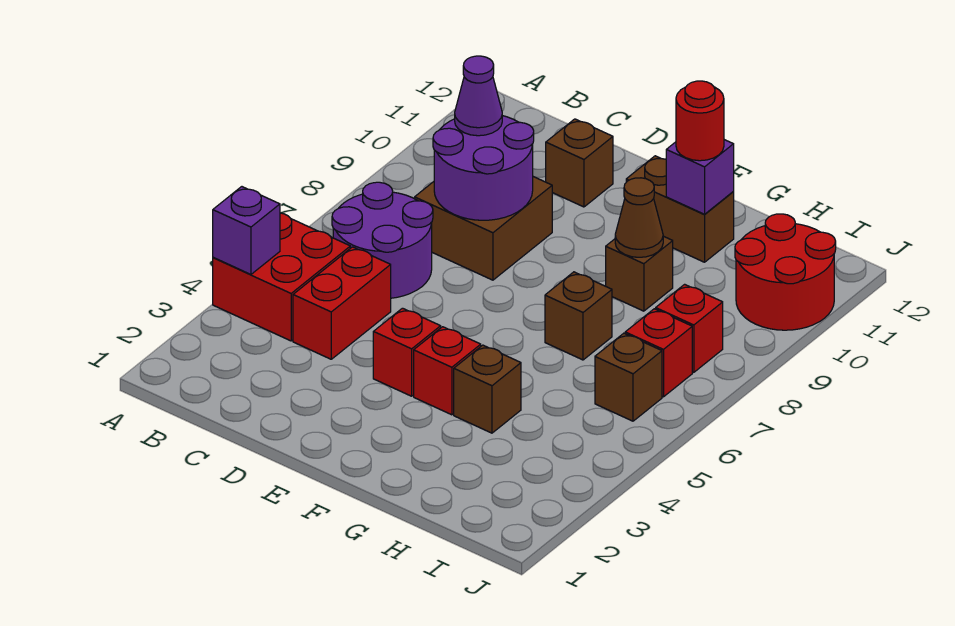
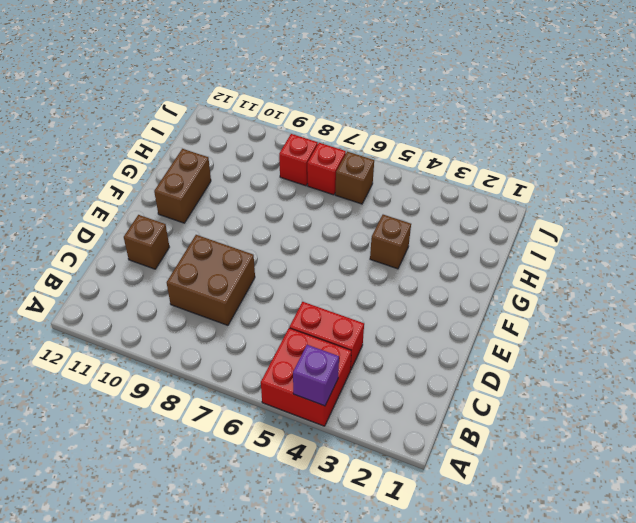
none -> purple 2x2 round brick [332,182,433,298]
none -> red 1x1 brick [373,308,441,396]
none -> red 1x1 brick [414,327,481,415]

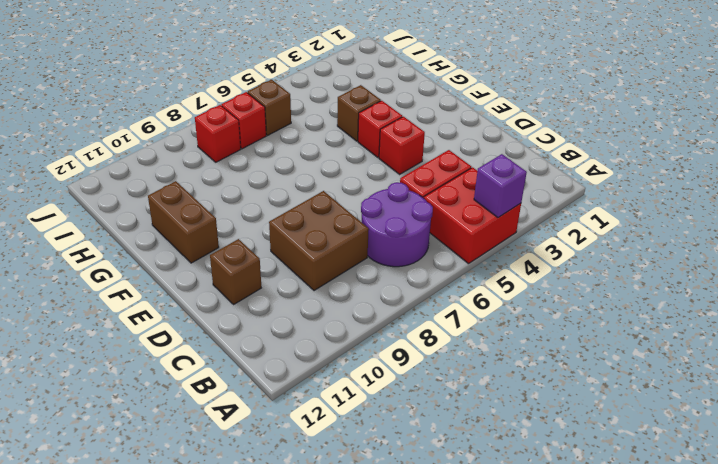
none -> brown 1x1 brick [545,272,612,360]
none -> brown 1x1 brick [606,236,673,311]
none -> red 2x2 round brick [735,214,836,330]

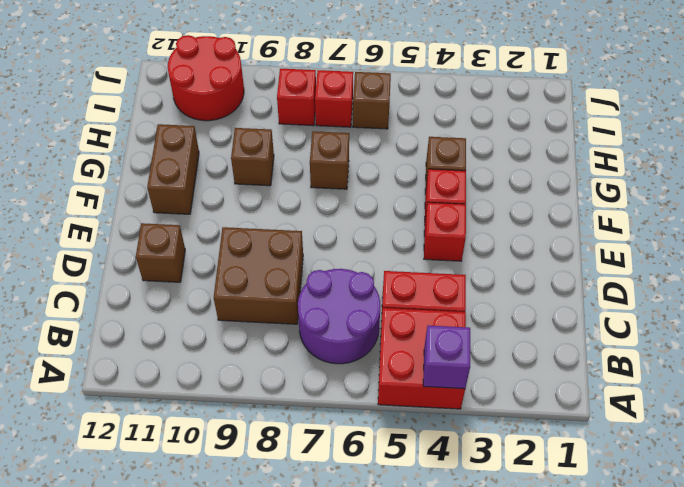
none -> purple 2x2 round brick [433,116,534,220]
none -> brown 1x1 cone [615,178,663,257]
none -> purple 1x1 brick [666,140,734,214]

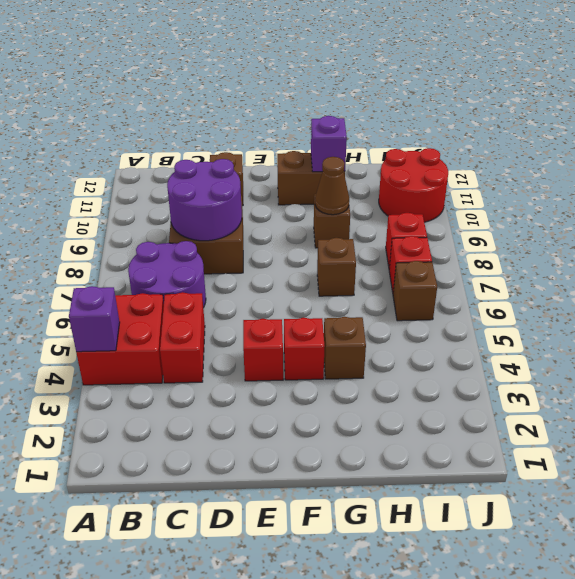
none -> purple 1x1 cone [455,56,502,136]
none -> red 1x1 round brick [676,81,724,161]

